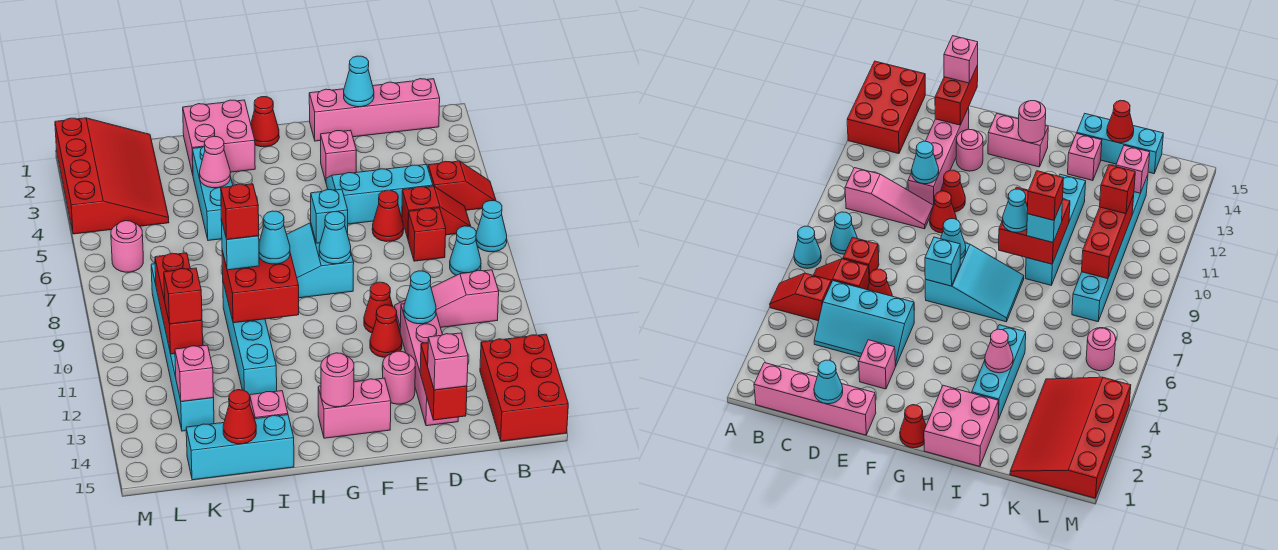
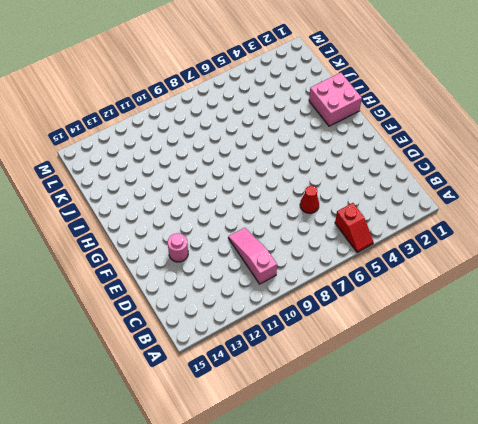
none -> cyan 1x1 cone [476,201,507,252]
none -> red 2x3 brick [480,334,568,441]
none -> pink 1x4 brick [309,79,440,141]
none -> red 1x2 slope [402,186,471,238]

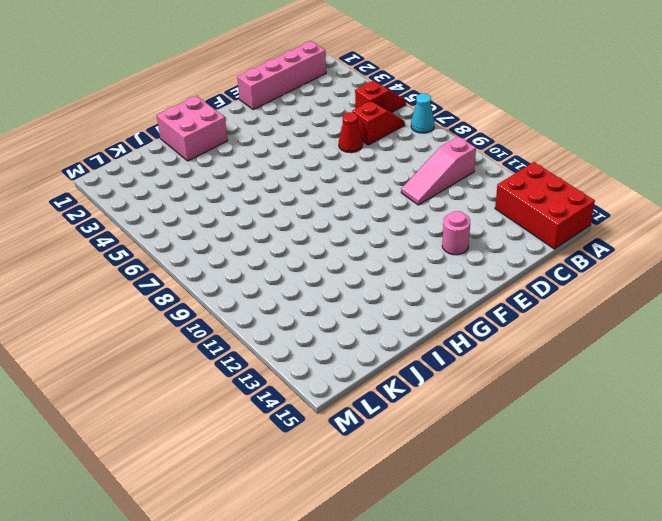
none -> cyan 1x1 cone [450,226,481,275]
none -> cyan 2x3 slope [326,164,433,224]
none -> red 1x1 brick [408,208,446,261]
none -> pink 1x4 brick [400,304,458,426]

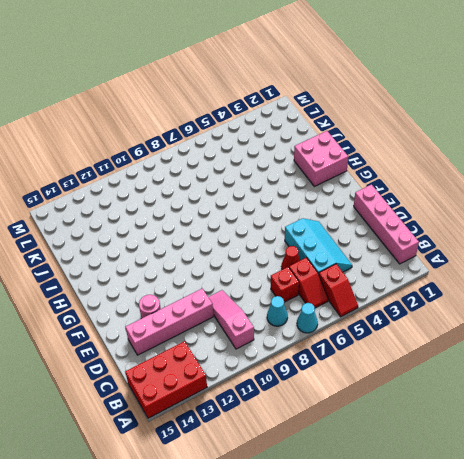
none -> pink 1x1 brick [321,130,356,181]
none -> red 1x1 cone [364,282,393,333]
none -> red 1x1 cone [370,305,402,357]
none -> cyan 2x3 slope [287,223,354,298]

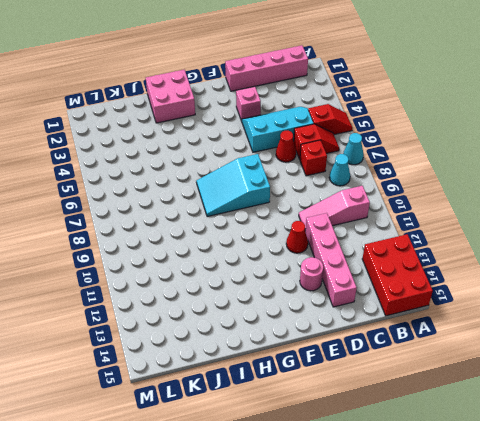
none -> red 1x1 cone [364,282,393,333]
none -> pink 1x2 brick [318,378,391,438]
none -> red 1x1 cone [251,97,279,147]
none -> cyan 1x3 brick [192,146,233,241]

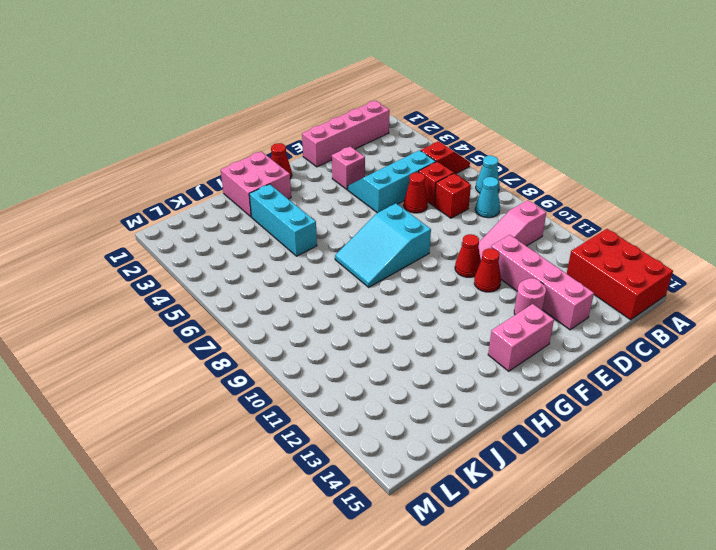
none -> cyan 1x4 brick [223,282,277,395]
none -> pink 1x1 brick [250,391,288,419]
none -> cyan 1x3 brick [186,415,294,480]
none -> red 3x4 slope [55,118,169,234]

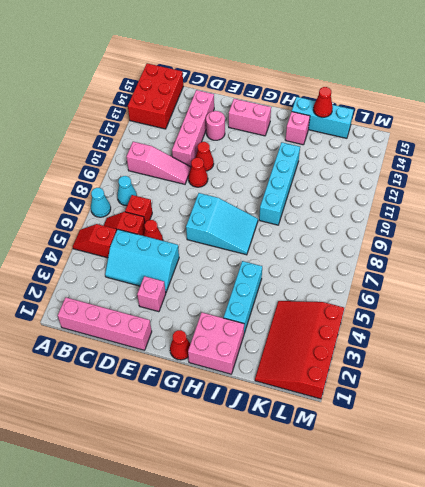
none -> cyan 1x6 brick [151,264,214,431]
none -> pink 1x1 round brick [111,221,143,272]
none -> cyan 1x1 cone [344,56,374,107]
none -> cyan 1x1 cone [404,271,436,324]

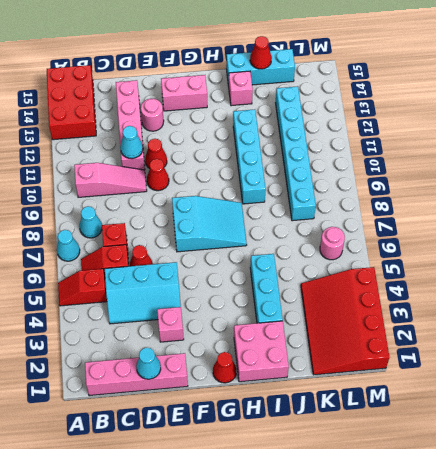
none -> red 1x2 brick [420,343,467,420]
none -> cyan 1x1 brick [311,189,348,243]
none -> cyan 1x1 cone [319,212,351,264]
none -> pink 1x1 round brick [321,353,354,407]

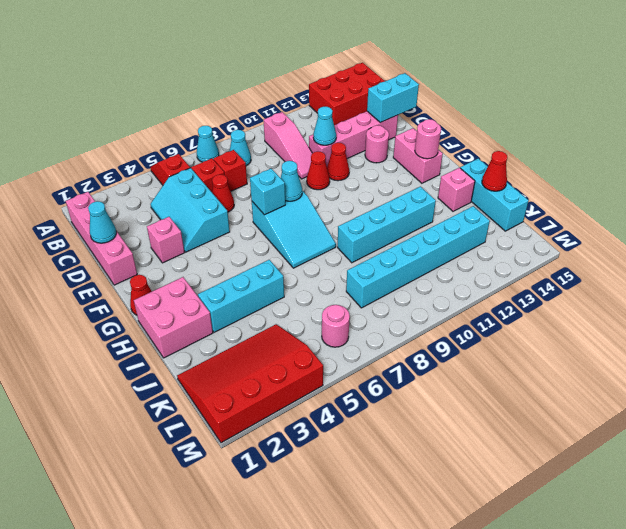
cyan 1x2 brick [367,73,419,123] -> red 1x2 brick [420,343,467,420]
none -> red 2x2 brick [222,251,299,323]
none -> pink 1x1 cone [200,136,230,188]
none -> red 1x3 brick [155,253,203,354]
none -> pink 1x1 brick [175,345,214,402]

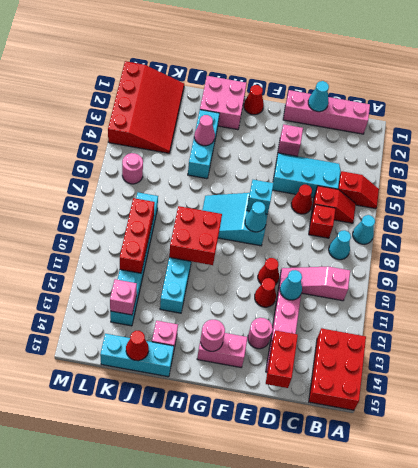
none -> pink 1x1 brick [428,333,468,390]
none -> cyan 1x1 cone [259,211,290,264]
none -> cyan 1x1 brick [221,219,259,270]
none -> red 1x1 brick [164,268,202,324]

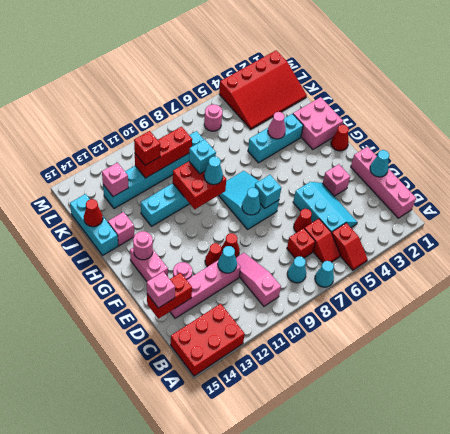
none -> red 1x1 brick [221,184,259,239]

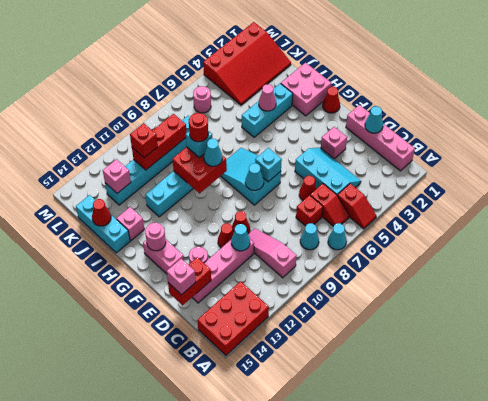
red 1x1 round brick [189,113,208,142] -> red 1x1 brick [221,184,259,239]

